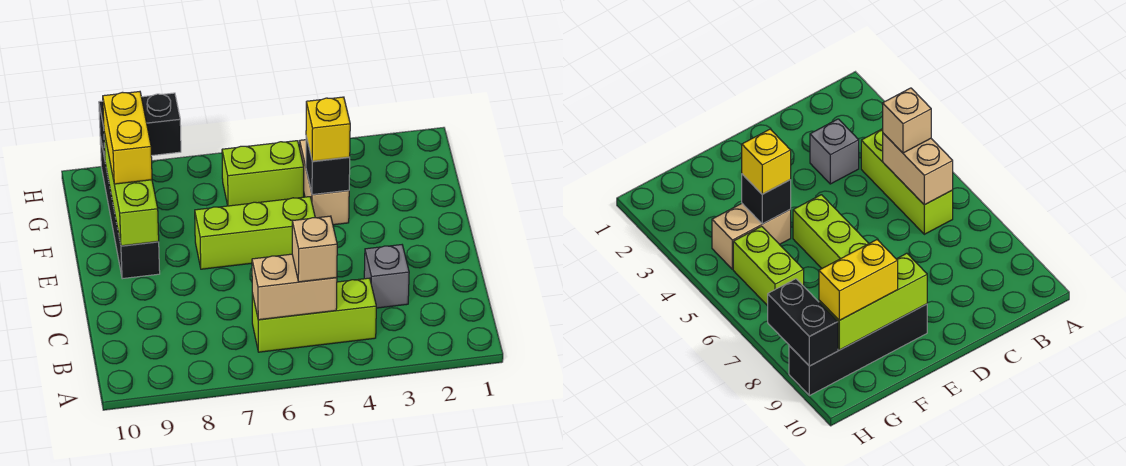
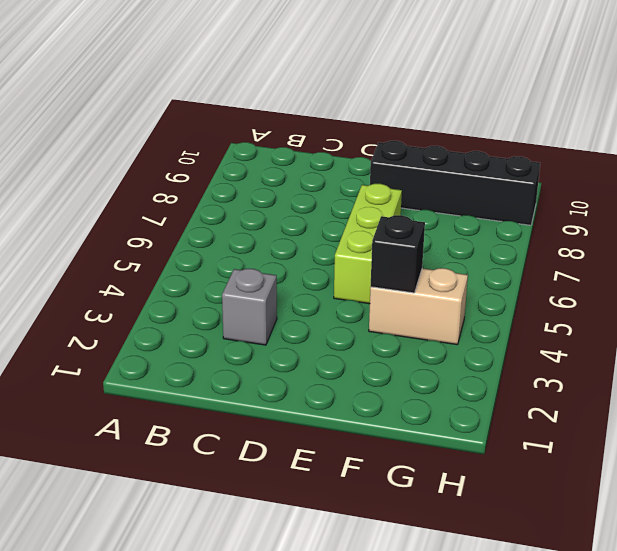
none -> lime 1x3 brick [252,278,376,352]
none -> lime 1x2 brick [222,141,304,206]
none -> tan 1x2 brick [252,254,337,320]

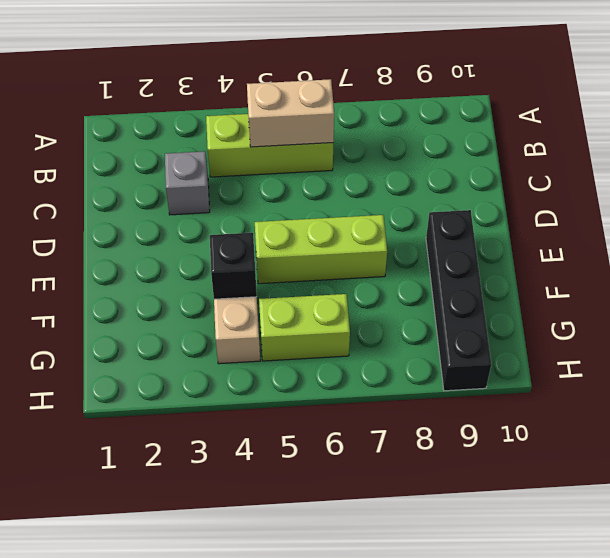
none -> lime 1x3 brick [104,132,159,246]
none -> black 1x2 brick [99,93,181,158]
none -> tan 1x1 brick [292,216,337,282]

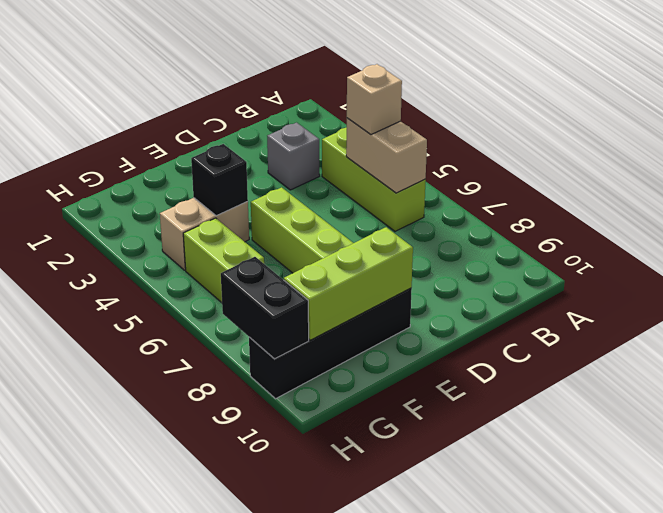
none -> yellow 1x1 brick [306,97,350,161]
none -> yellow 1x2 brick [103,92,152,184]

